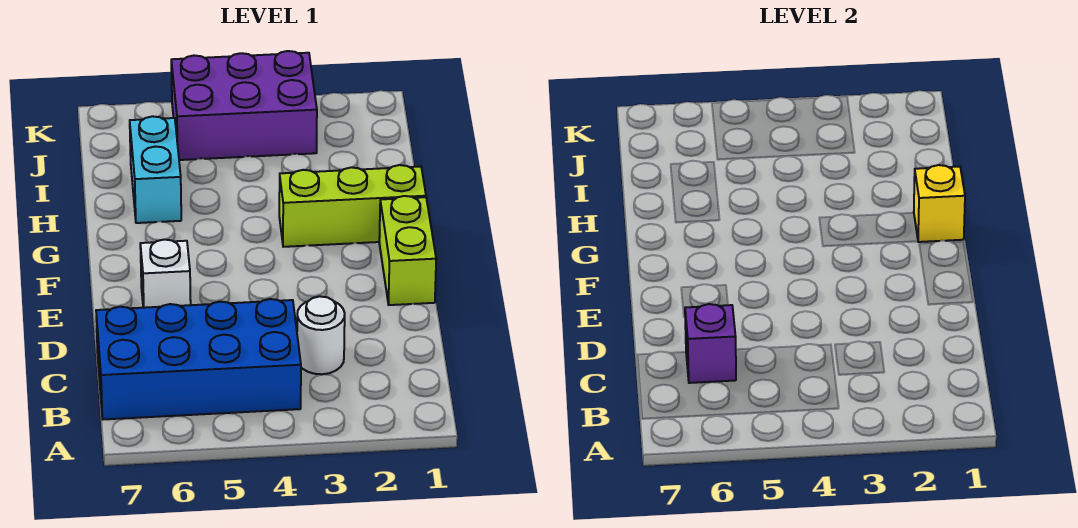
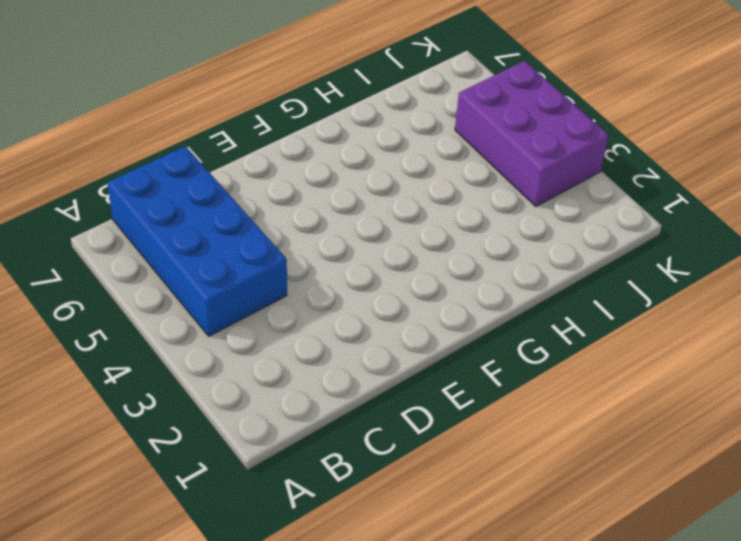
none -> white 1x1 round brick [297,296,345,374]
none -> lime 1x2 brick [379,196,436,305]

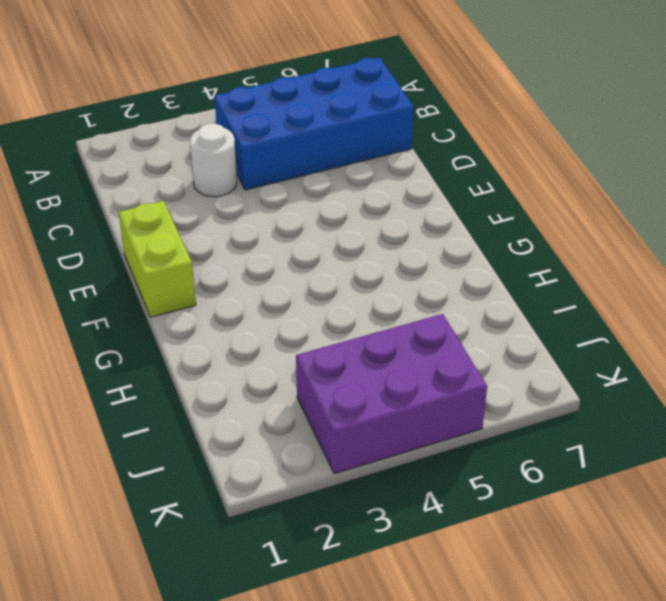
none -> white 1x1 brick [140,240,191,308]
none -> lime 1x3 brick [279,165,426,247]

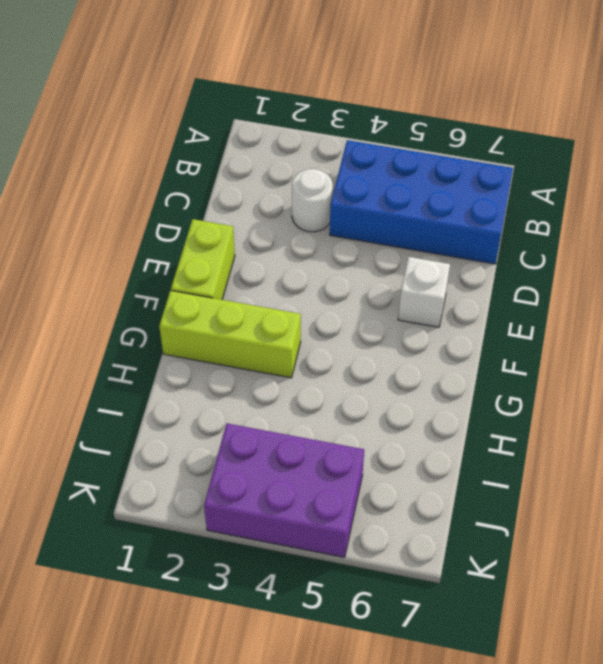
none -> cyan 1x2 brick [130,116,181,223]
none -> purple 1x1 brick [685,304,736,383]

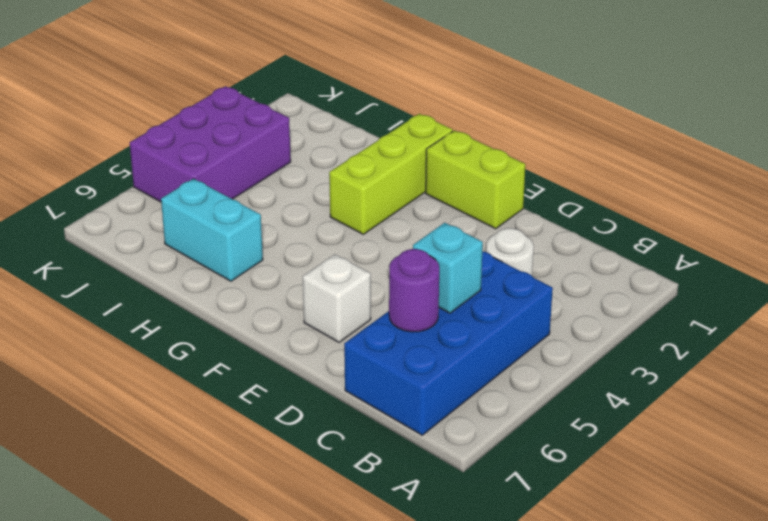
cyan 1x1 brick [413,223,483,313] -> none
purple 1x1 round brick [389,249,439,332] -> purple 1x1 brick [685,304,736,383]
none -> yellow 1x1 brick [914,165,965,242]

